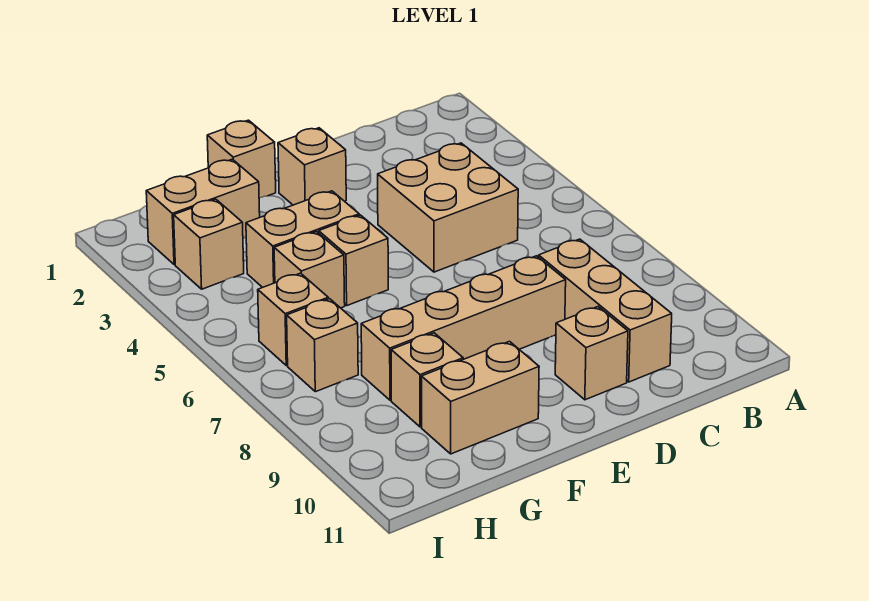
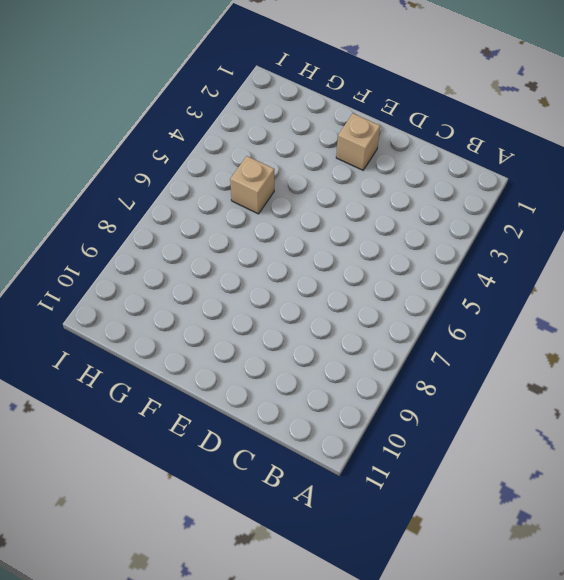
none -> tan 2x2 brick [378,143,518,272]
none -> tan 1x3 brick [539,239,672,382]
none -> tan 1x4 brick [361,256,566,400]

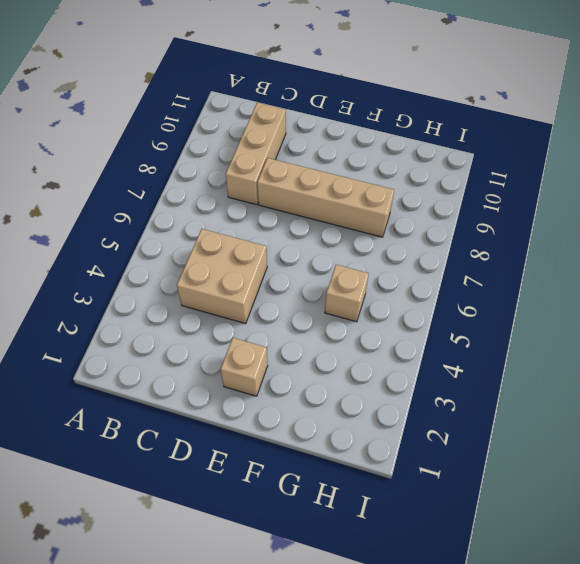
none -> tan 1x1 brick [555,307,628,400]
none -> tan 1x1 brick [207,120,276,198]
none -> tan 1x2 brick [246,191,359,287]

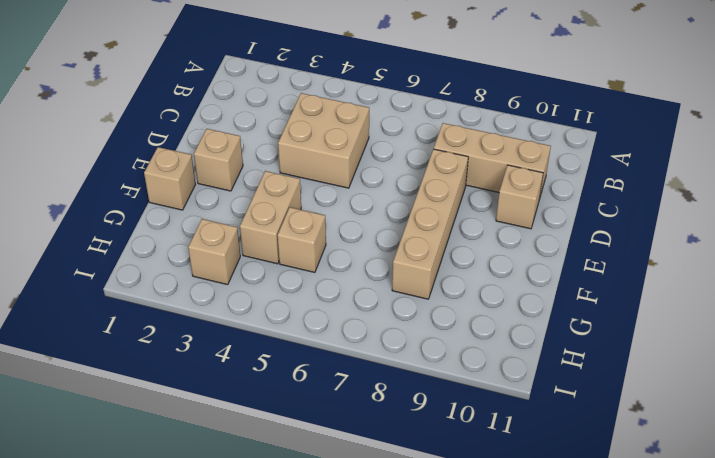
none -> tan 1x1 brick [319,215,388,305]
none -> tan 1x2 brick [421,341,539,454]
none -> tan 1x2 brick [146,159,260,265]

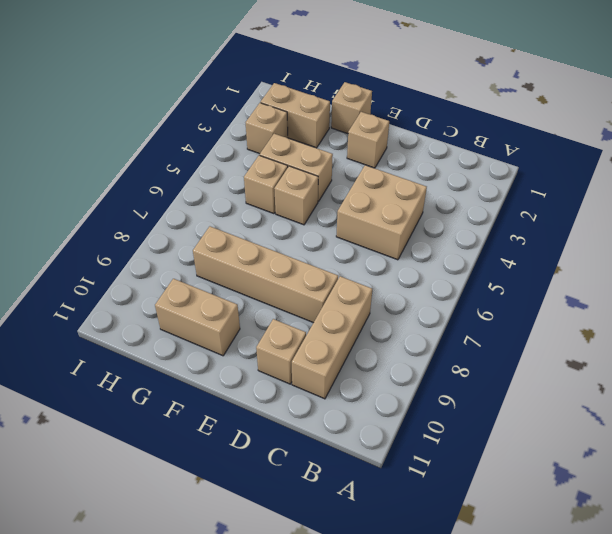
none -> tan 1x1 brick [391,333,463,427]
none -> tan 1x1 brick [258,273,328,366]
none -> tan 1x1 brick [287,299,358,392]

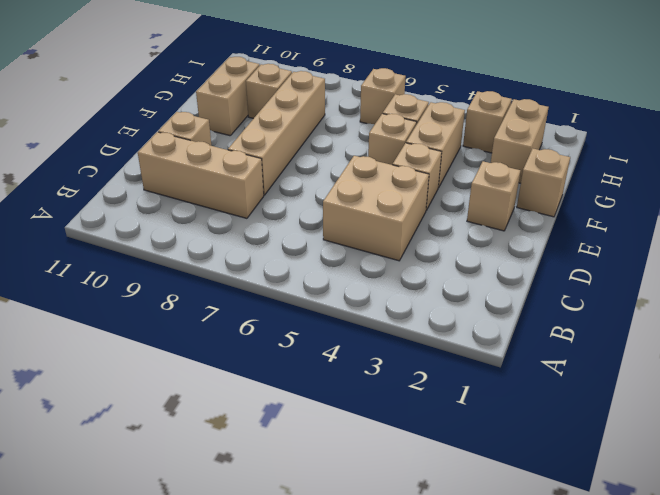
tan 1x1 brick [393,143,442,210] -> tan 1x1 brick moved to [287,299,358,392]

